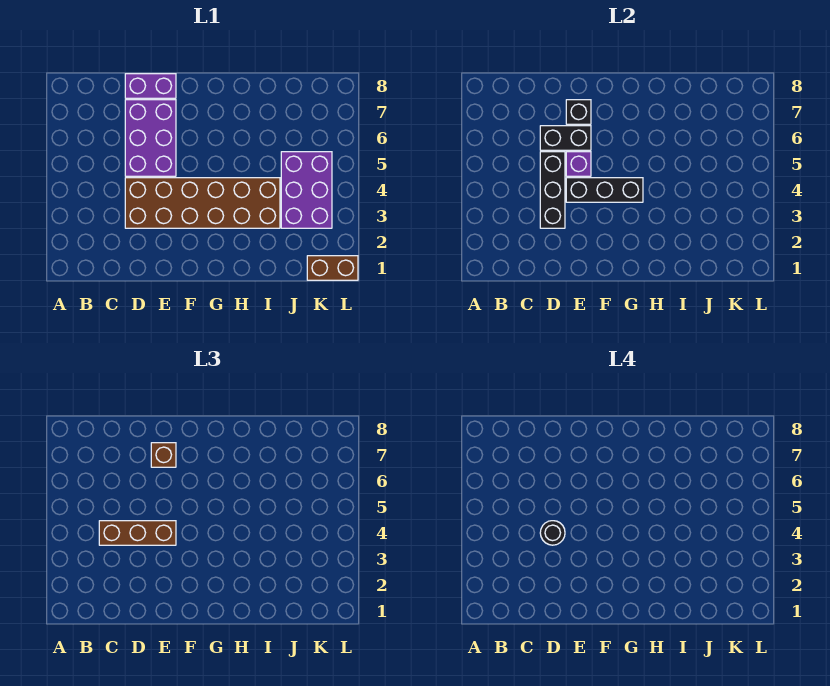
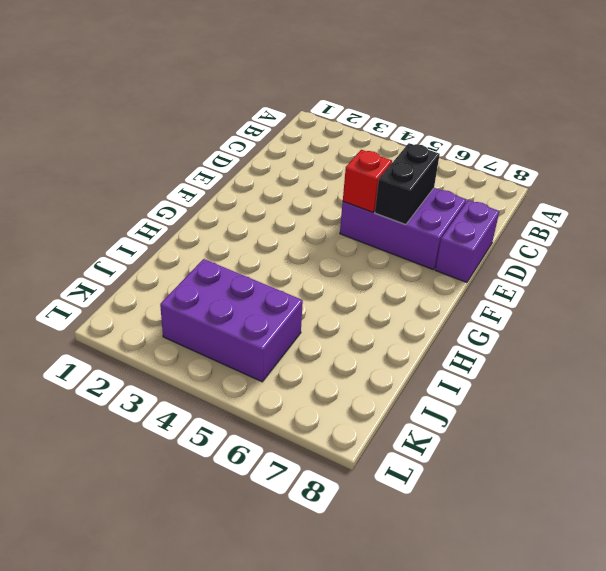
red 1x1 brick [343,150,392,212] -> purple 1x1 brick [566,152,591,176]
none -> brown 2x6 brick [125,178,280,228]
none -> brown 1x2 brick [307,256,358,280]
none -> black 1x3 brick [540,152,565,228]

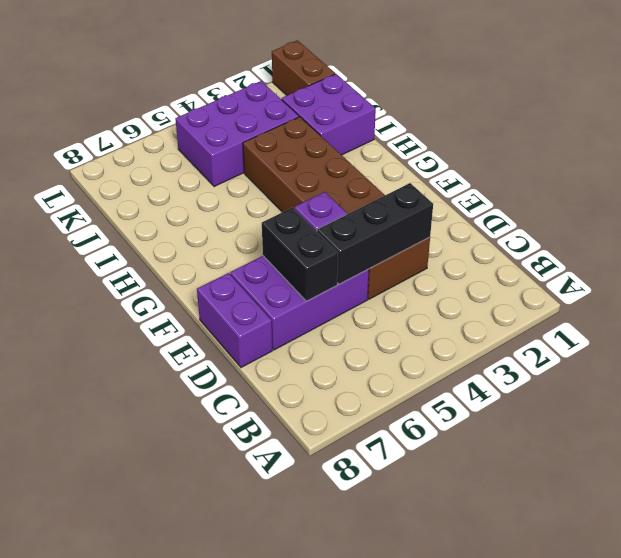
purple 2x2 brick [282,74,376,155] -> none
none -> black 1x3 brick [566,178,643,202]
none -> black 1x1 brick [566,100,591,124]
none -> brown 1x3 brick [99,521,176,545]

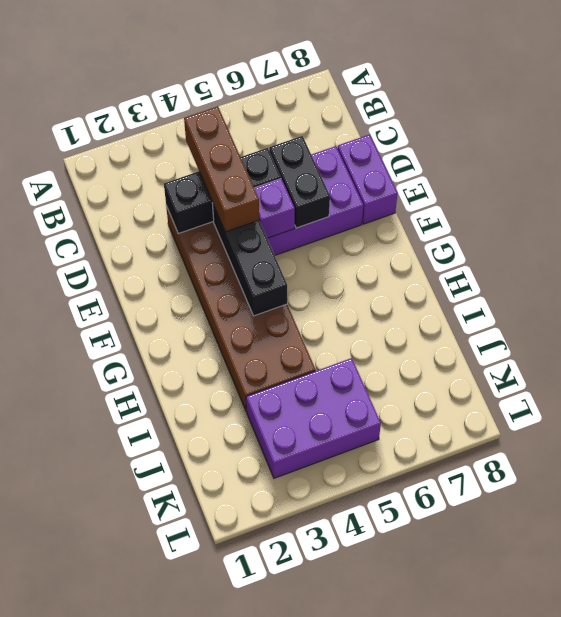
none -> brown 1x2 brick [307,256,358,280]
none -> black 1x1 brick [566,100,591,124]
none -> brown 1x1 brick [151,443,176,467]

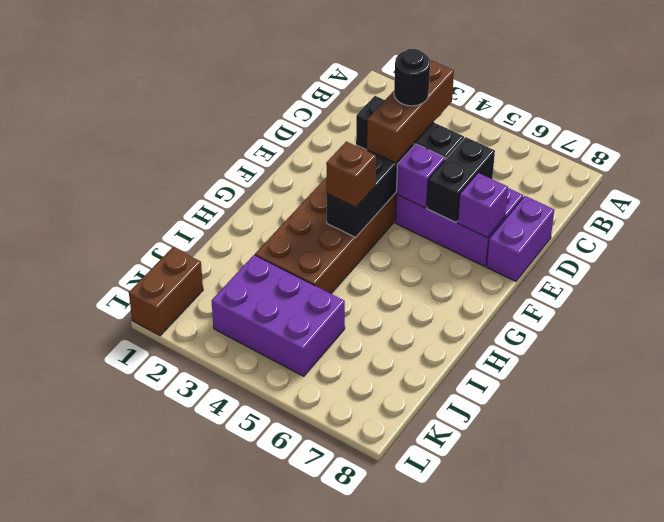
purple 1x1 brick [458,173,508,238] -> black 1x1 brick [566,100,591,124]
brown 1x1 brick [326,141,376,207] -> brown 1x1 brick moved to [151,443,176,467]

